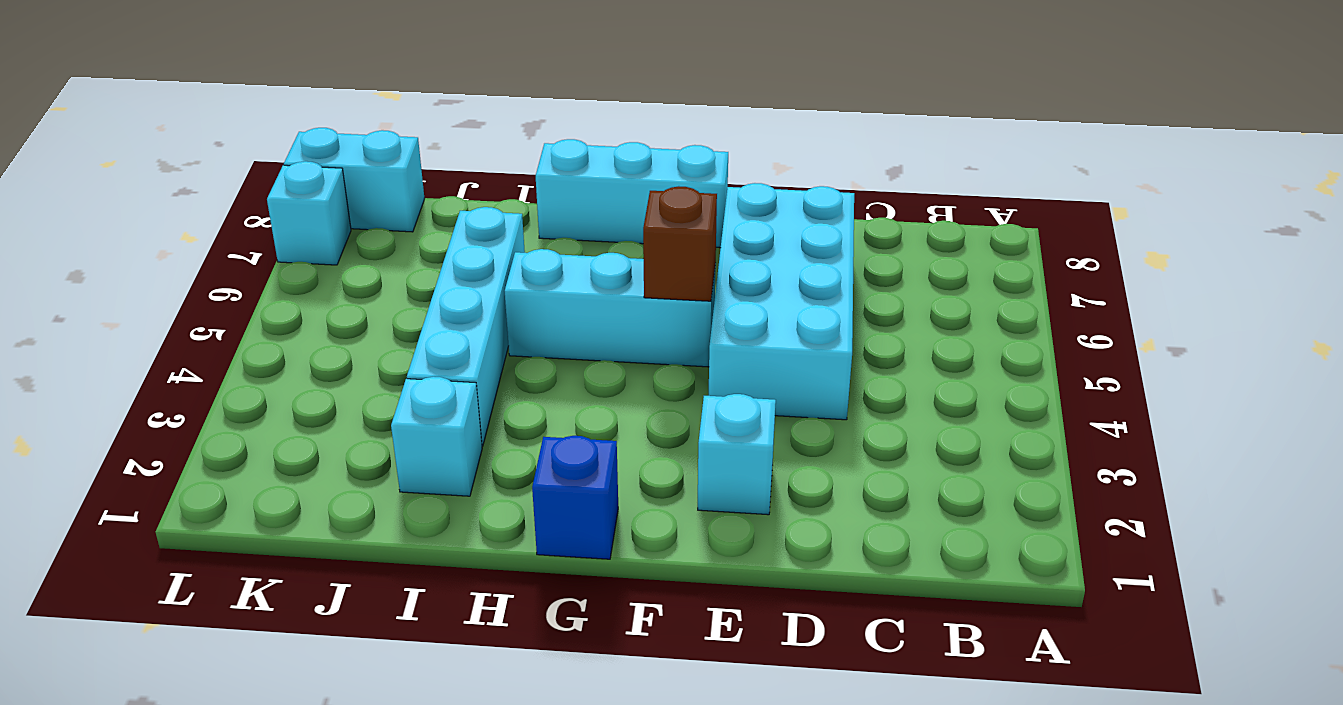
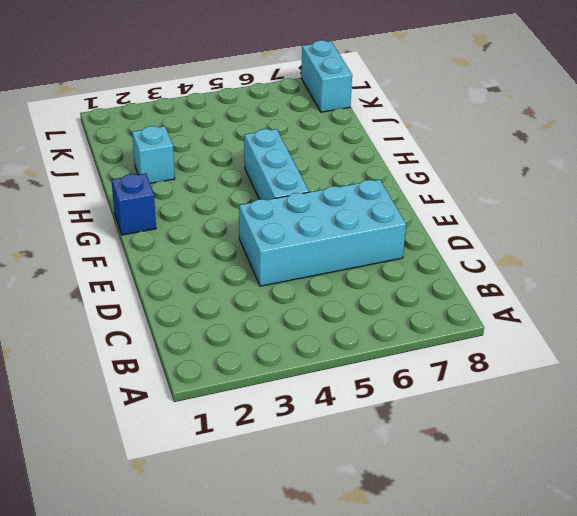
none -> cyan 1x1 brick [698,394,776,515]
none -> cyan 1x3 brick [536,139,728,248]

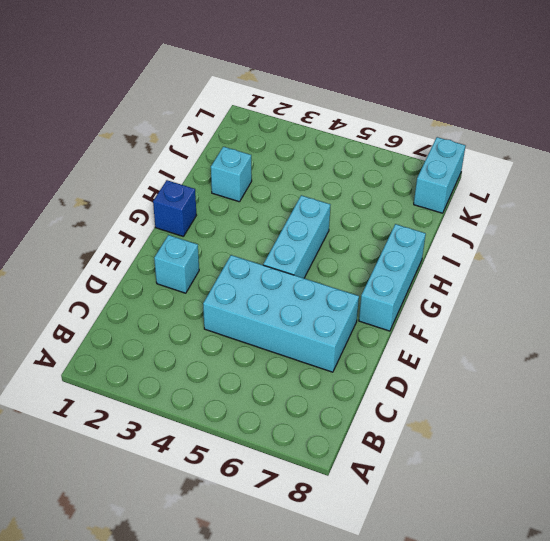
none -> cyan 1x4 brick [407,207,525,446]
none -> cyan 1x1 brick [267,161,351,265]

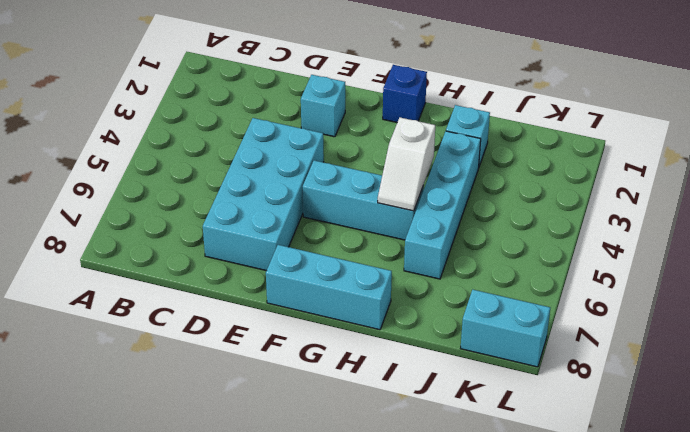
white 1x2 slope [378,118,435,211] -> none
none -> cyan 1x1 brick [267,161,351,265]
none -> brown 1x1 brick [643,186,717,301]

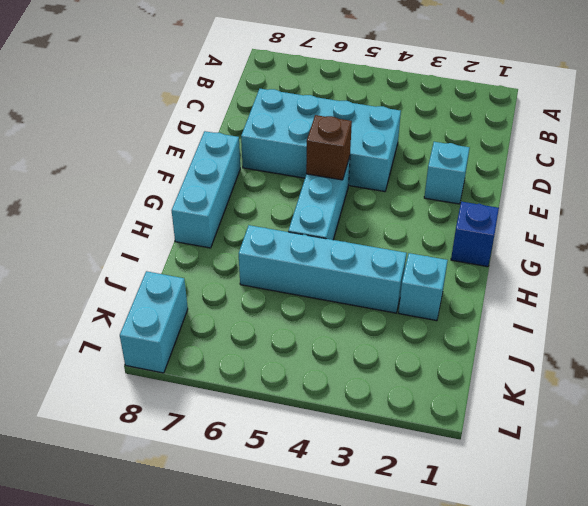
none -> cyan 1x1 brick [267,161,351,265]

